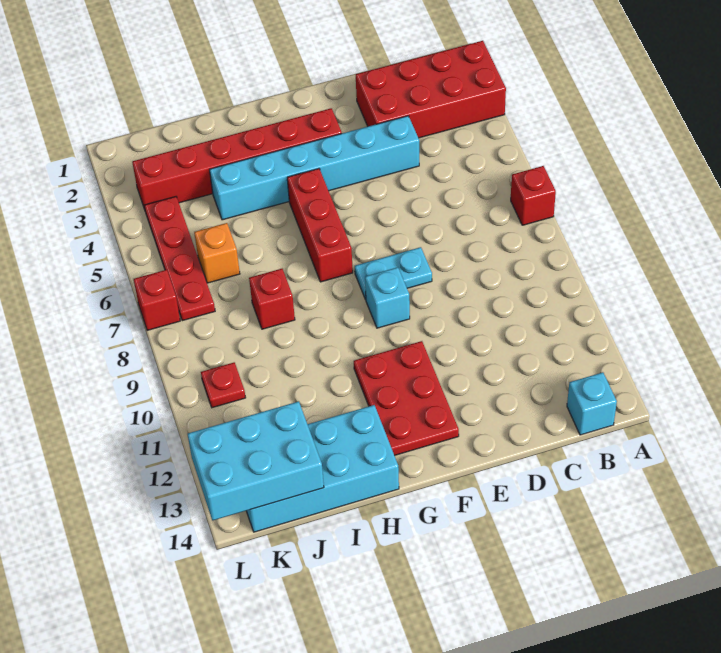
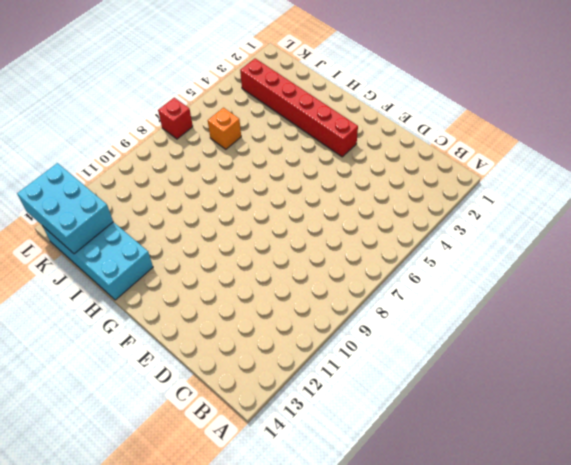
none -> red 2x4 brick [356,41,506,138]
none -> red 1x1 brick [511,166,556,225]
none -> cyan 1x1 brick [567,372,617,435]

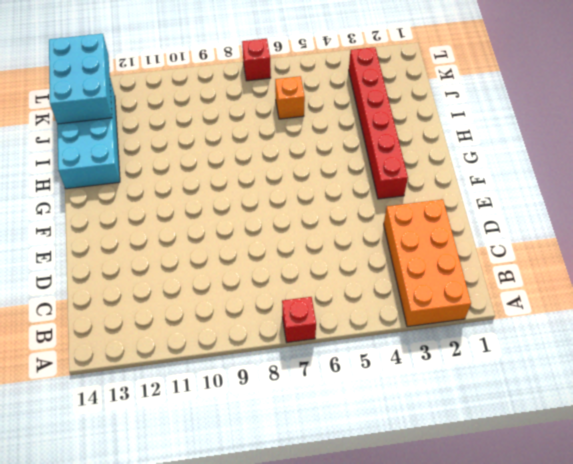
orange 2x4 brick [384,200,471,327] -> red 2x4 brick [356,41,506,138]
none -> cyan 1x1 brick [567,372,617,435]
none -> cyan 1x6 brick [209,116,419,220]
none -> cyan 1x2 plate [355,247,432,300]

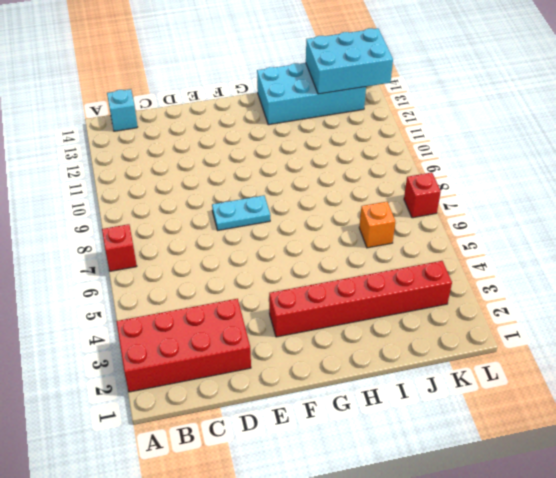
none -> cyan 1x6 brick [209,116,419,220]
none -> cyan 1x1 brick [365,267,410,328]
none -> red 2x3 plate [354,341,459,455]

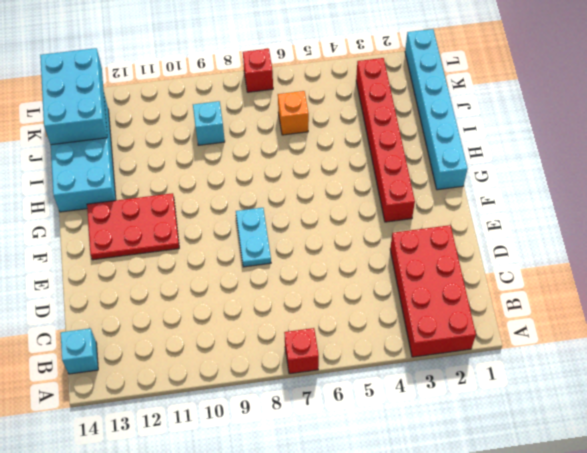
cyan 1x6 brick [405,29,467,190] -> cyan 1x6 brick moved to [209,116,419,220]
cyan 1x1 brick [193,101,225,145] -> cyan 1x1 brick moved to [365,267,410,328]
none -> red 1x3 brick [287,169,353,282]
none -> red 1x1 brick [249,269,295,329]
none -> red 1x4 plate [144,197,215,321]

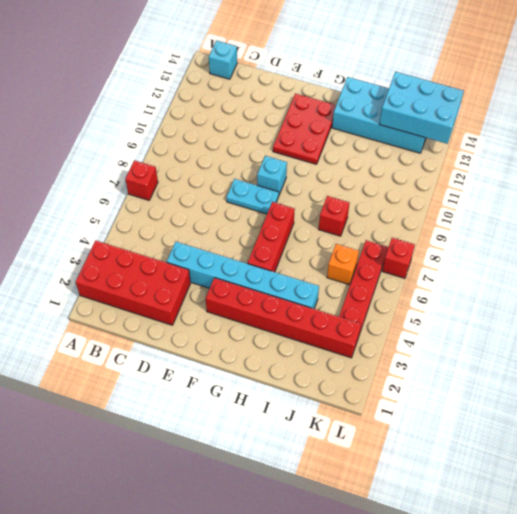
none -> red 1x1 plate [201,362,246,408]

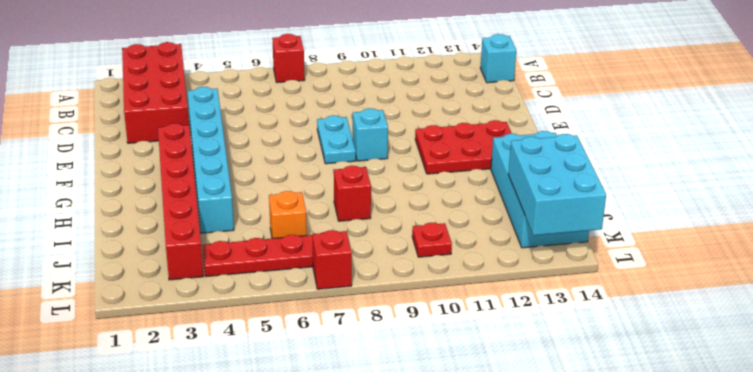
none -> red 1x3 brick [287,169,353,282]

